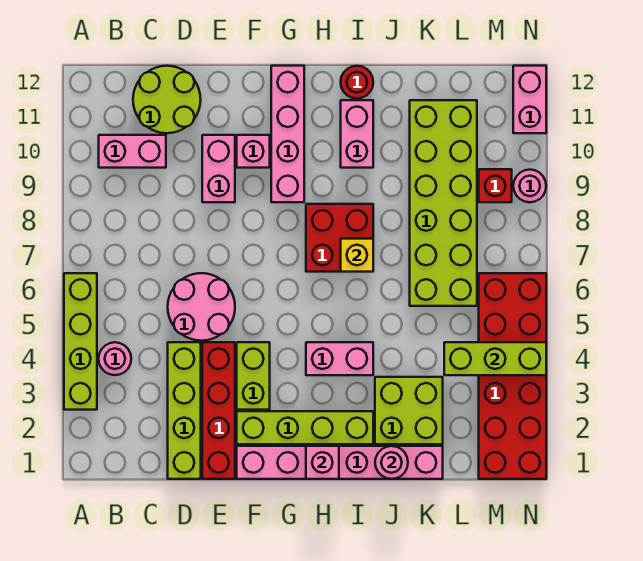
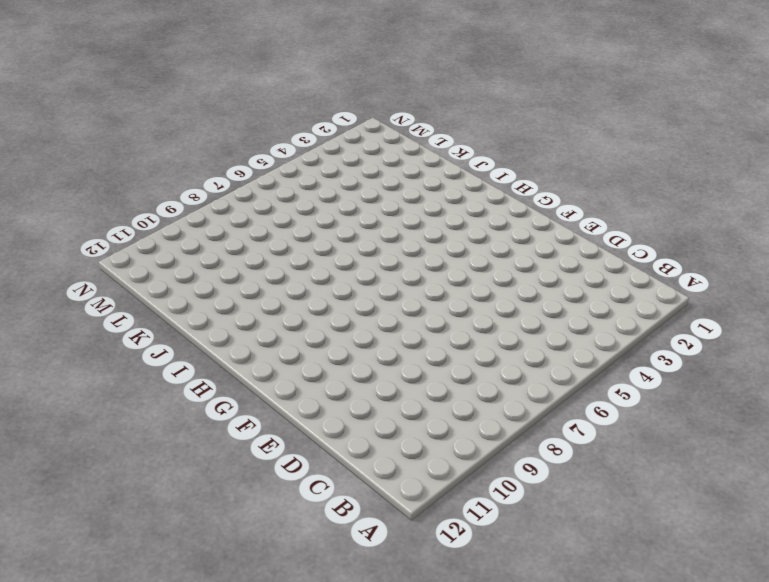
none -> lime 1x4 brick [64,273,97,410]
none -> pink 1x1 round brick [99,342,131,375]
none -> pink 1x2 brick [99,135,166,168]

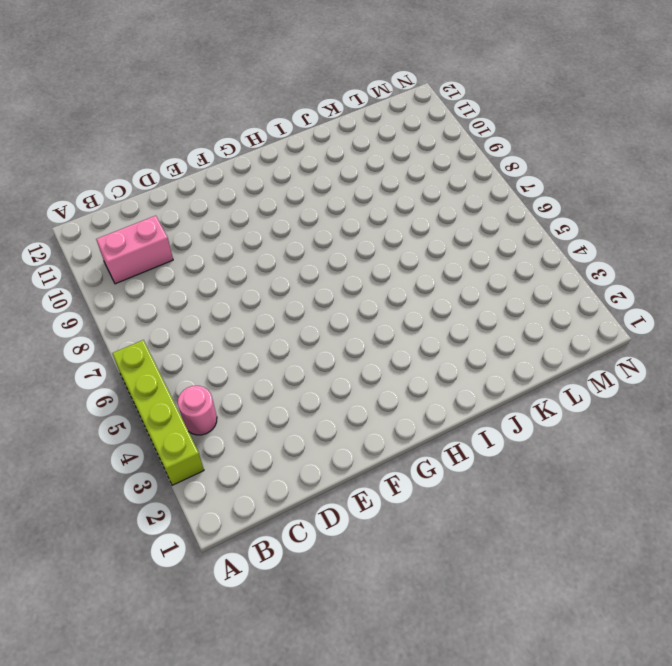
none -> lime 2x2 round brick [133,66,201,133]
none -> lime 1x4 brick [168,342,201,479]
none -> pink 2x2 round brick [168,273,235,341]

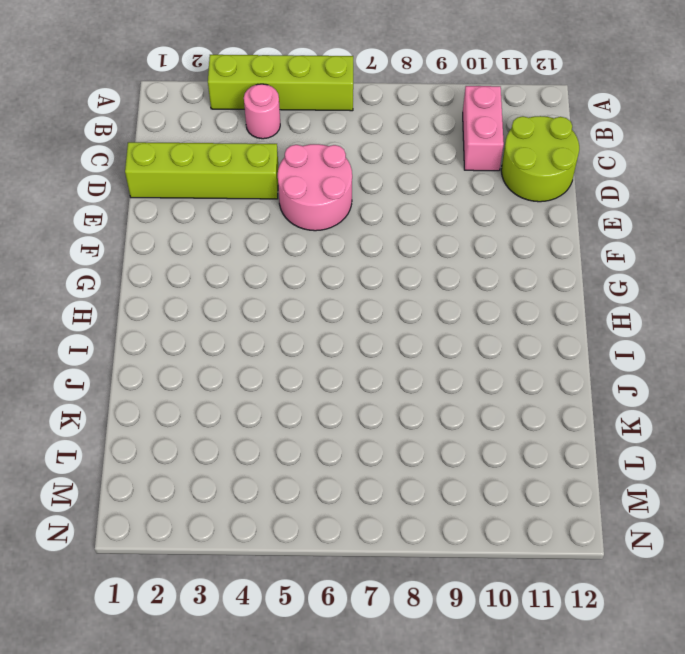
none -> red 1x4 brick [202,342,235,479]
none -> pink 1x2 brick [202,135,235,202]
none -> pink 1x6 brick [237,446,443,479]

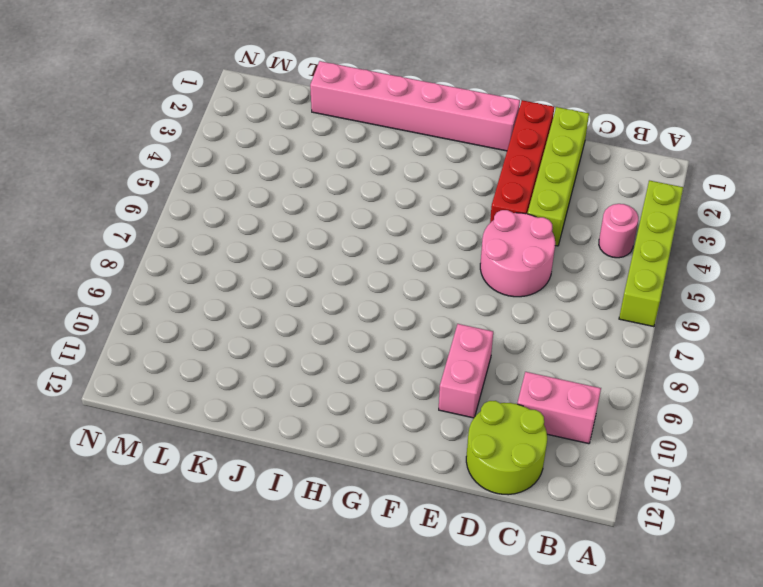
none -> lime 1x4 brick [237,411,373,444]
none -> lime 1x2 brick [237,342,270,410]
none -> pink 1x1 brick [237,135,270,168]

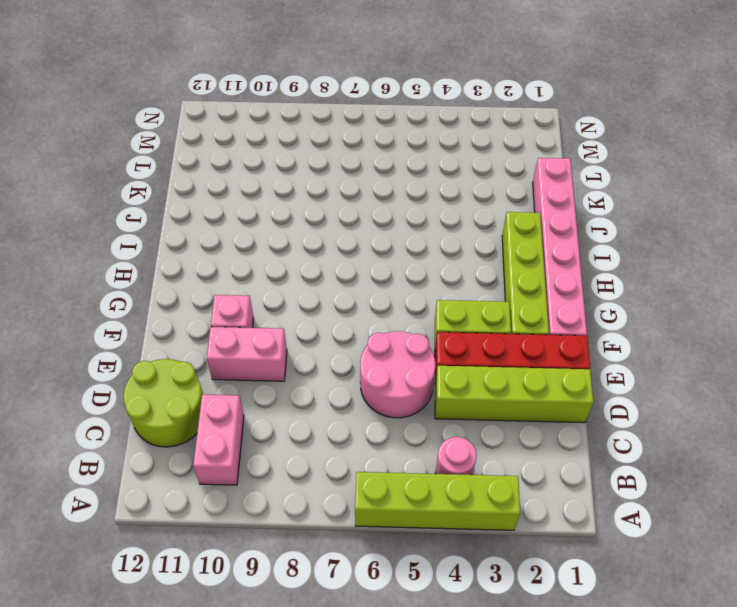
none -> pink 1x4 brick [271,66,304,202]
none -> pink 1x2 brick [306,342,373,375]
none -> red 2x2 brick [306,204,373,272]

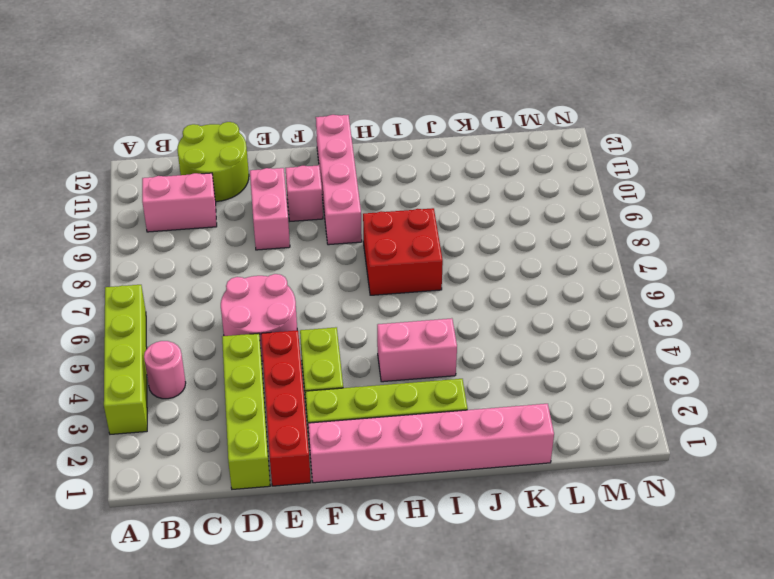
none -> pink 1x2 brick [341,100,373,168]
none -> red 1x1 round brick [341,66,373,99]
none -> lime 2x2 brick [375,377,443,444]

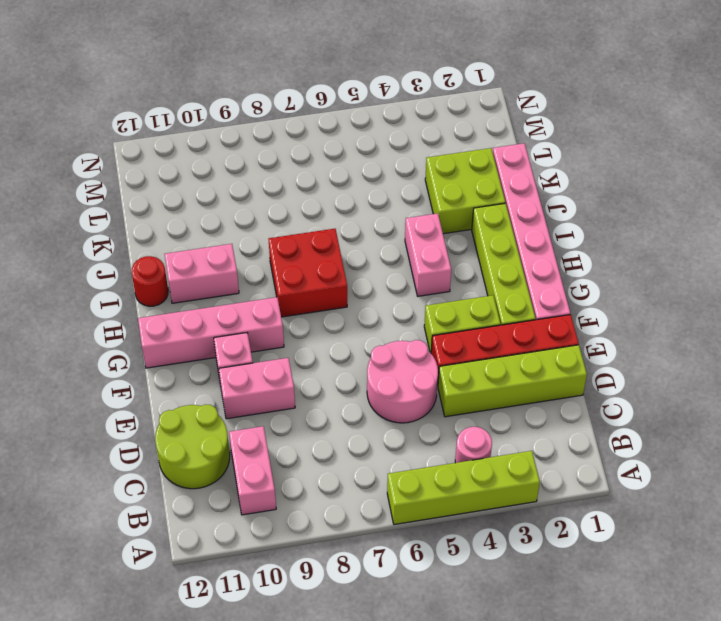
none -> lime 2x6 brick [410,100,477,306]
none -> red 2x6 brick [479,273,546,479]
none -> red 1x1 brick [479,169,512,202]

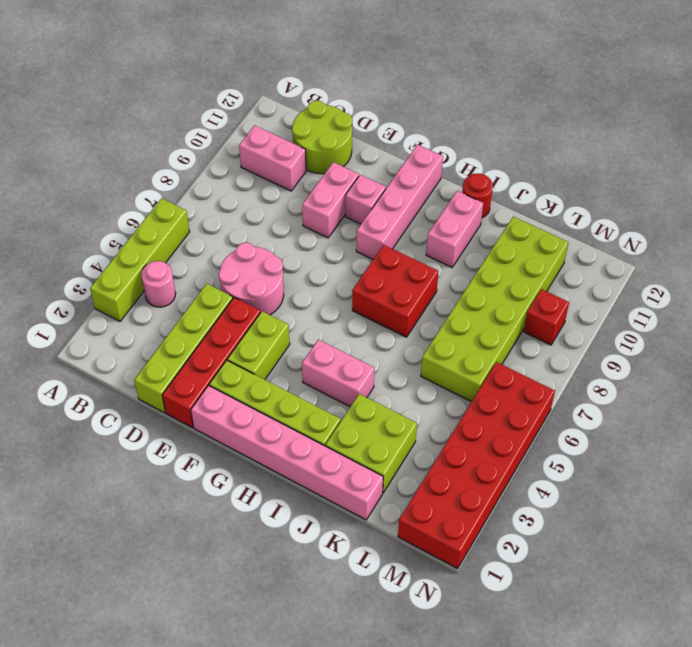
none -> pink 1x1 round brick [513,170,546,202]
none -> pink 1x2 brick [513,66,546,133]
none -> pink 1x1 brick [306,446,339,479]

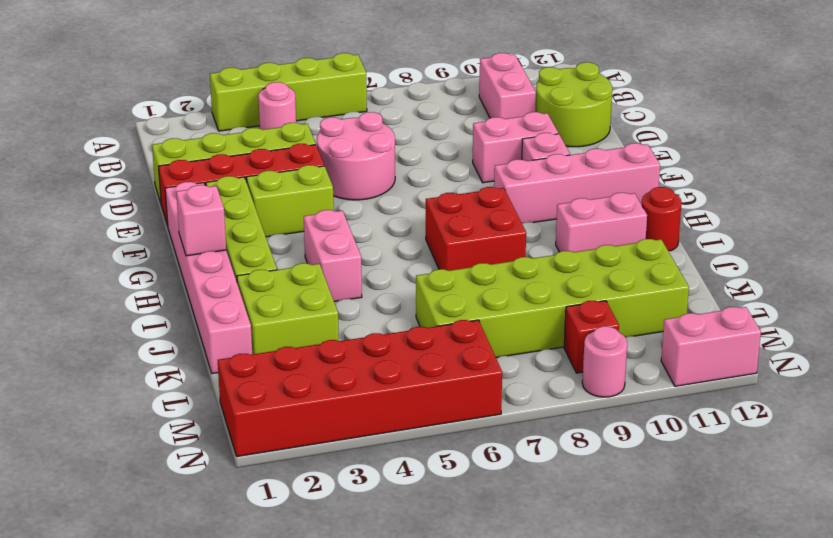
none -> yellow 1x1 brick [341,239,373,272]
none -> pink 1x1 round brick [375,446,408,479]
none -> lime 1x3 brick [444,342,546,375]

